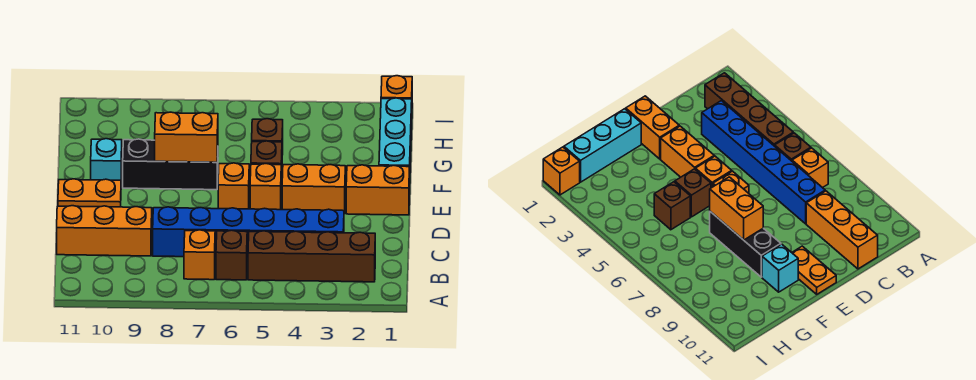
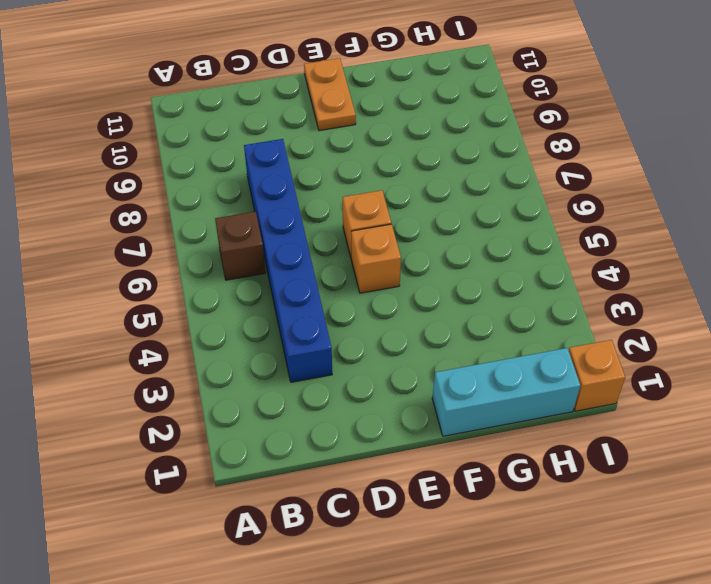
none -> brown 1x4 brick [248,231,375,282]
none -> orange 1x1 brick [184,230,215,280]
none -> orange 1x3 brick [57,206,152,256]

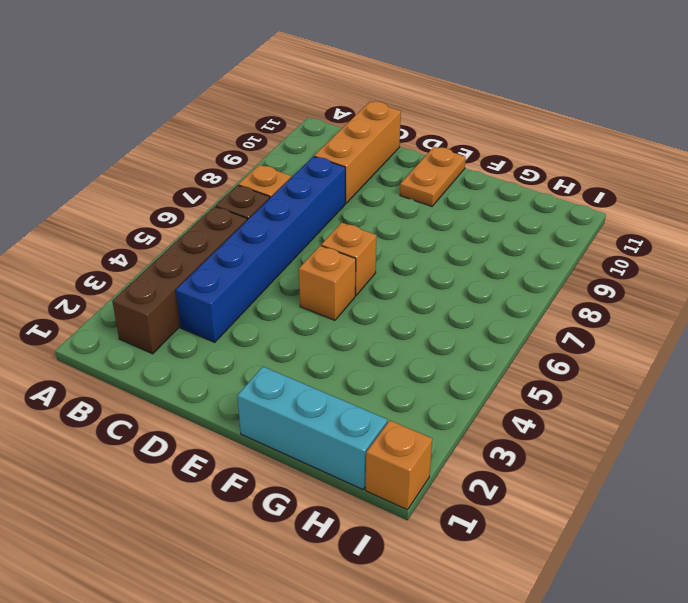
none -> orange 1x2 brick [346,165,410,215]
none -> orange 1x2 brick [282,164,345,214]
none -> brown 1x1 brick [251,141,282,187]

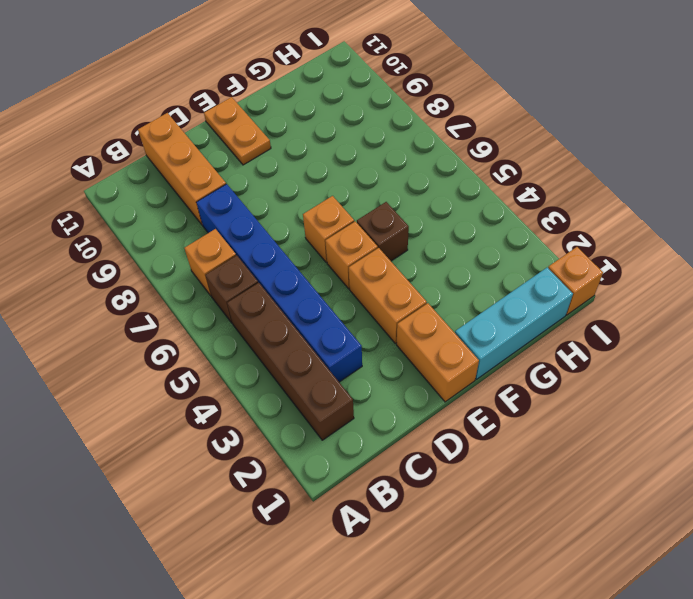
none -> black 1x3 brick [123,139,218,190]
none -> cyan 1x1 brick [91,139,122,180]
none -> brown 1x1 brick [252,119,283,155]

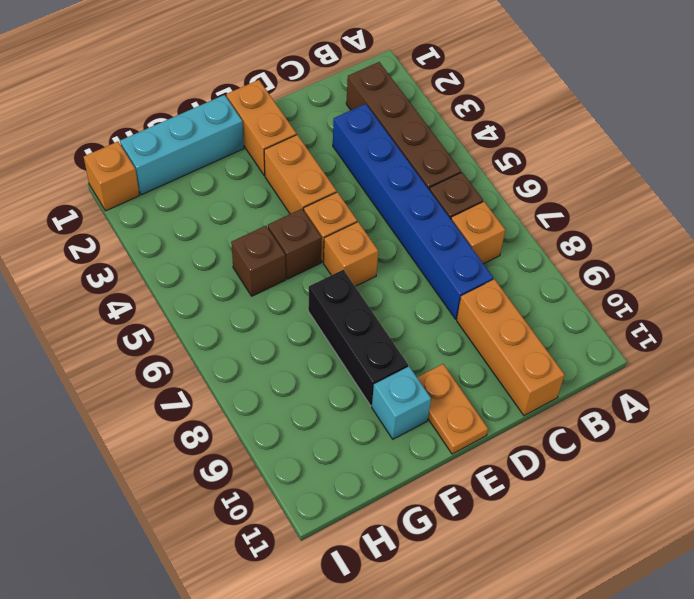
none -> orange 1x2 brick [155,112,218,162]

